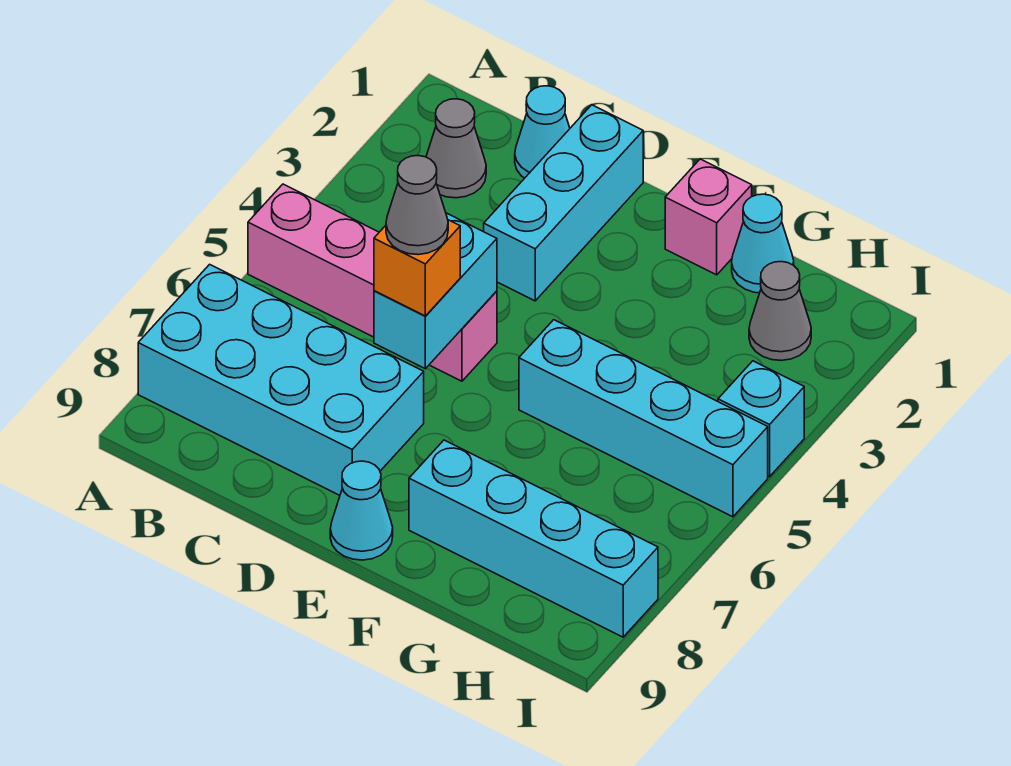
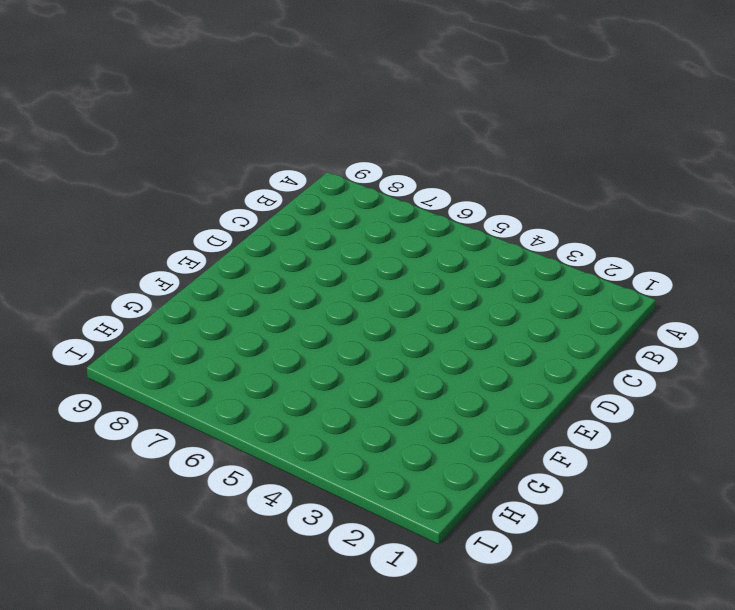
none -> pink 1x4 brick [248,184,497,381]
none -> cyan 2x4 brick [138,264,424,495]
none -> grey 1x1 cone [426,99,486,198]

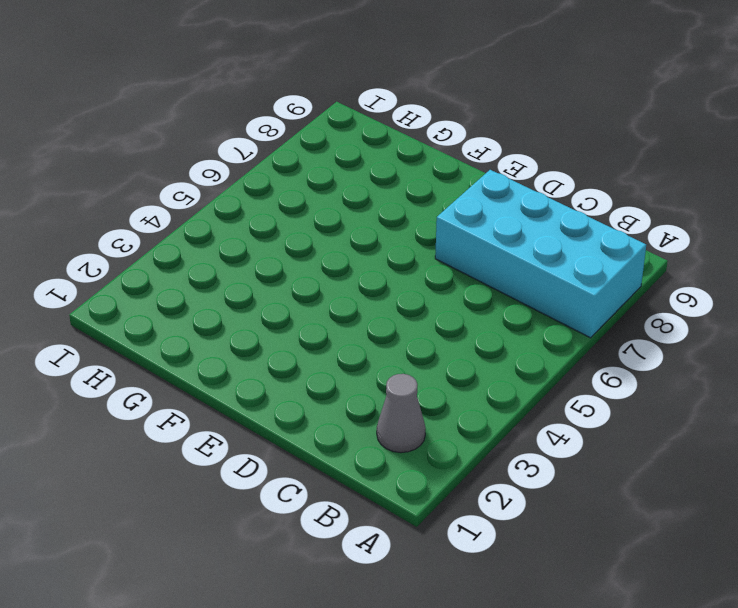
none -> pink 1x4 brick [248,184,497,381]
none -> cyan 1x1 cone [515,86,570,178]
none -> cyan 1x3 brick [484,105,643,301]

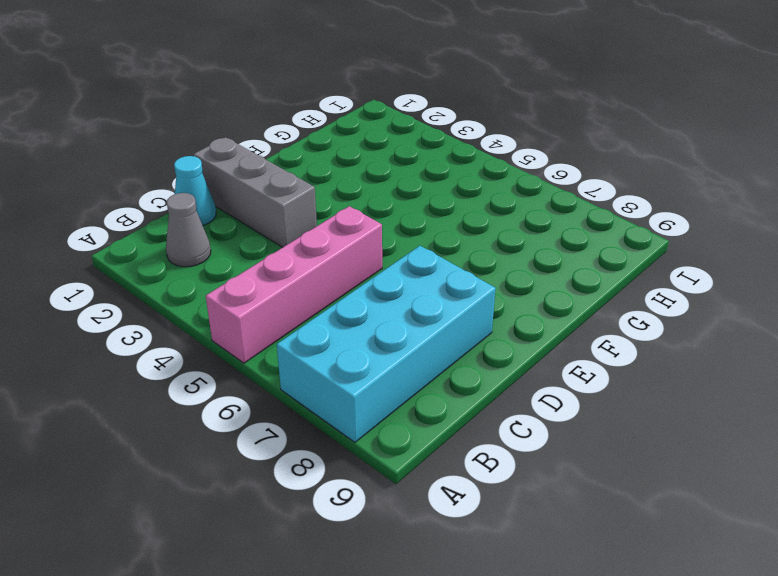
grey 1x3 brick [194,137,317,247] -> cyan 1x3 brick [484,105,643,301]
none -> cyan 1x1 cone [330,461,393,560]
none -> pink 1x1 brick [665,159,752,275]
none -> cyan 1x4 brick [519,320,768,517]

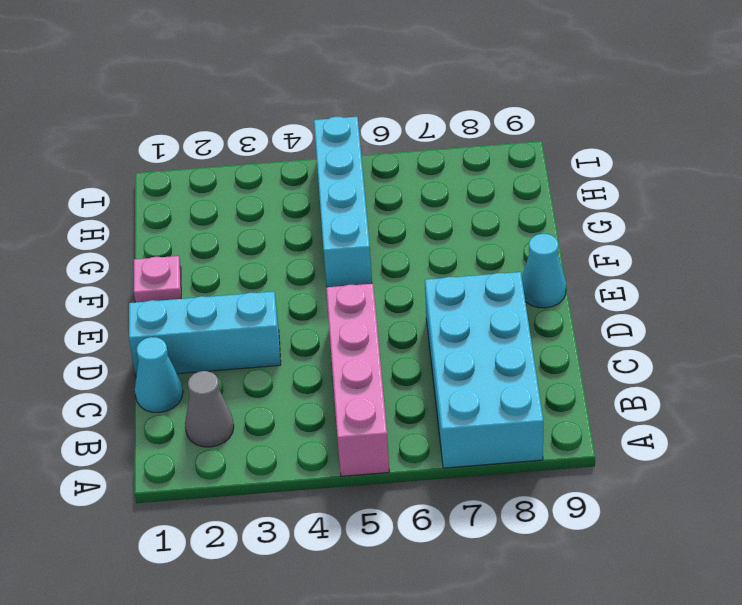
pink 1x1 plate [134,256,181,302] -> pink 1x1 brick [665,159,752,275]
none -> cyan 1x4 brick [409,440,658,637]
none -> cyan 1x1 cone [732,194,794,293]
none -> grey 1x1 cone [749,262,811,360]

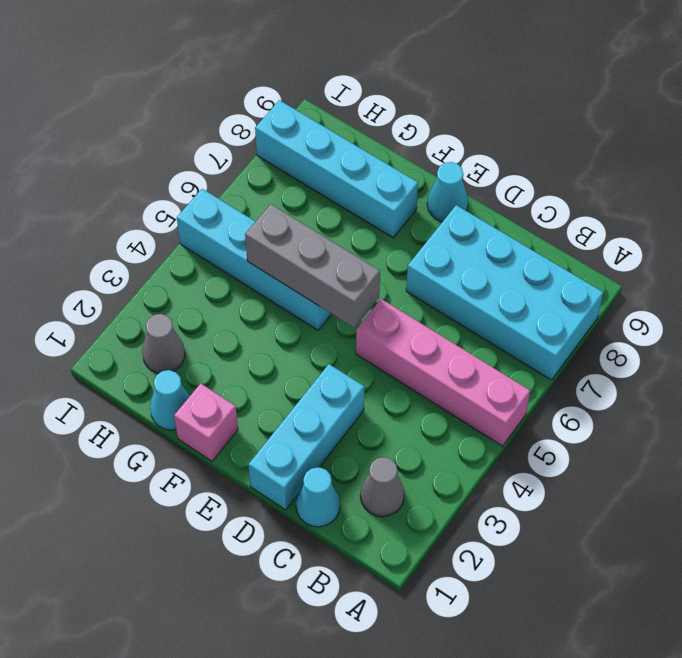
grey 1x3 brick [245,204,380,328] -> none
none -> cyan 1x1 brick [718,361,804,477]
none -> cyan 1x2 brick [374,213,497,369]
none -> orange 1x1 brick [374,220,460,316]

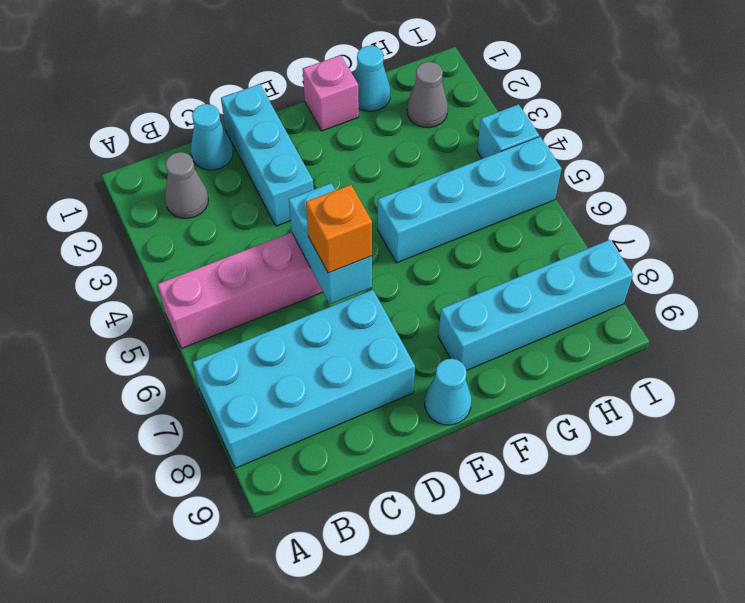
none -> grey 1x1 cone [386,156,448,255]

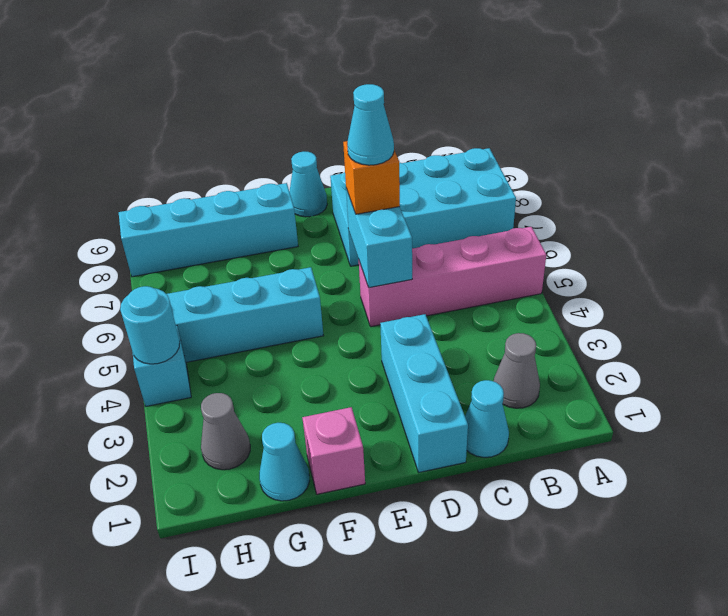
cyan 1x1 cone [347,84,394,165] -> grey 1x1 cone [386,156,448,255]
cyan 1x1 round brick [120,286,180,364] -> none

